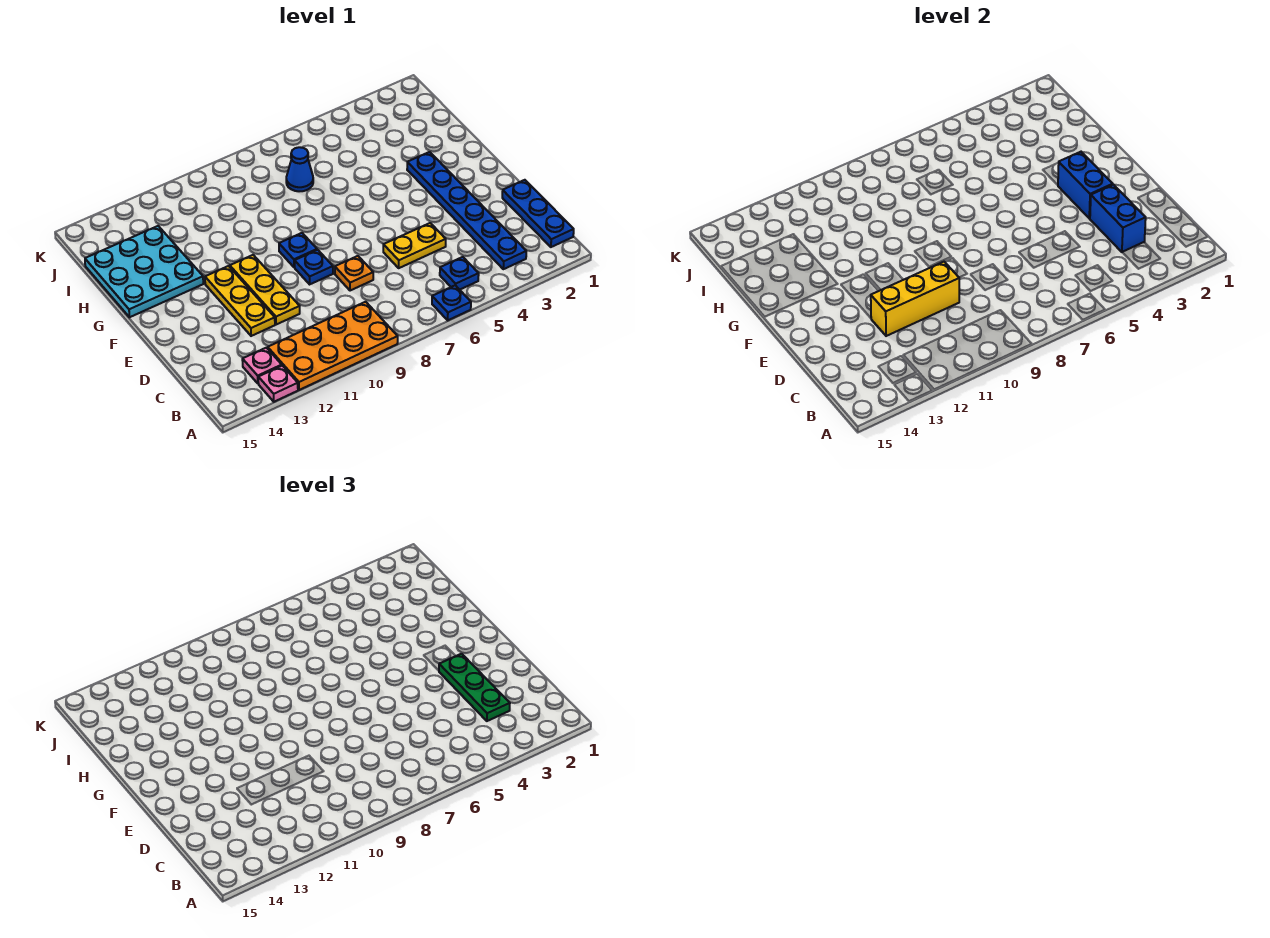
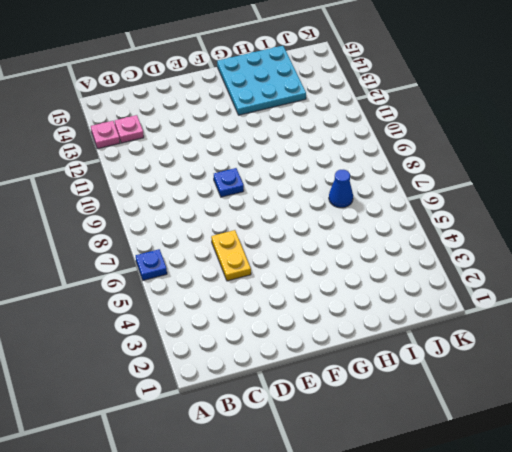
none -> orange 2x4 plate [268,302,398,390]
none -> blue 1x3 plate [502,180,574,247]
none -> blue 1x6 plate [407,152,526,269]

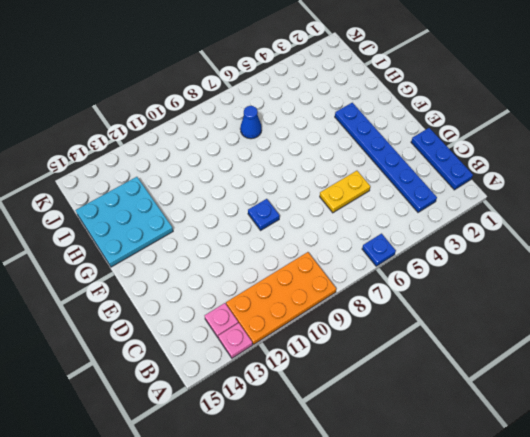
none -> blue 1x1 plate [440,257,479,290]
none -> orange 1x1 plate [335,256,373,291]
none -> yellow 1x3 plate [230,255,300,325]

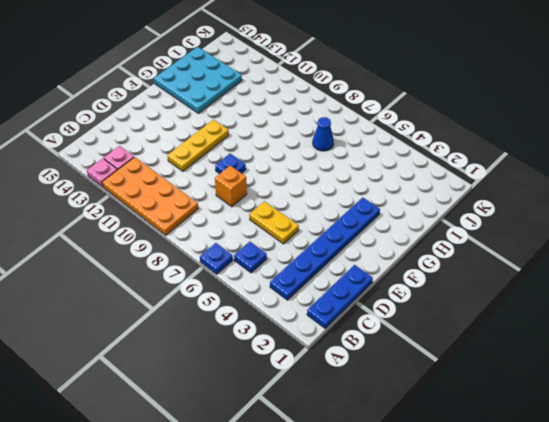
orange 1x1 brick [215,166,247,207] -> orange 1x1 plate [335,256,373,291]
none -> yellow 1x3 plate [205,266,275,336]
none -> blue 1x1 plate [279,233,317,267]
none -> blue 1x2 brick [1090,185,1146,252]

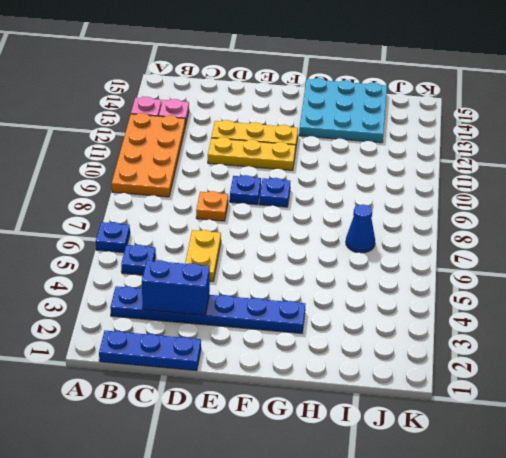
none -> yellow 1x3 brick [871,262,959,336]
none -> blue 1x2 brick [1058,152,1113,218]
none -> green 1x3 plate [439,654,510,721]

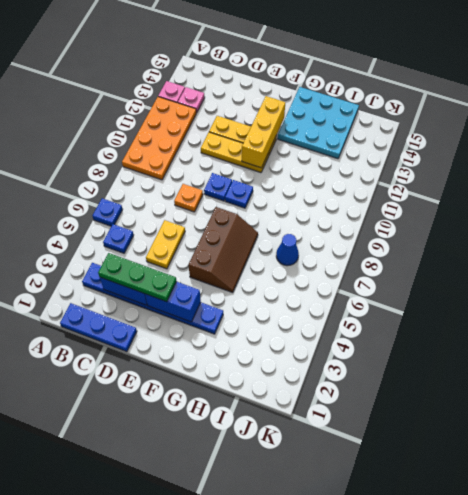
brown 2x3 slope [189,207,258,293] -> none
yellow 1x3 brick [242,96,285,168] -> yellow 1x3 brick moved to [871,262,959,336]

